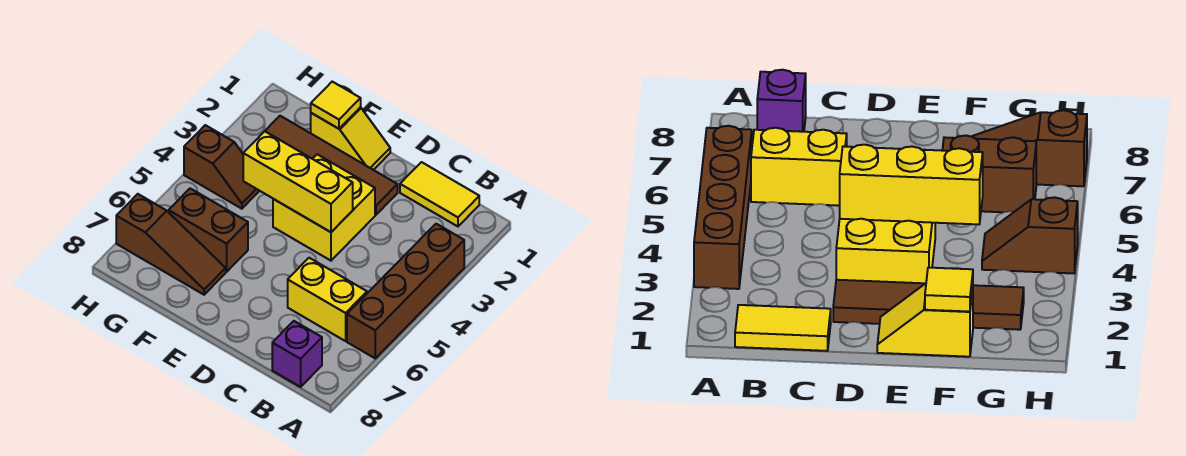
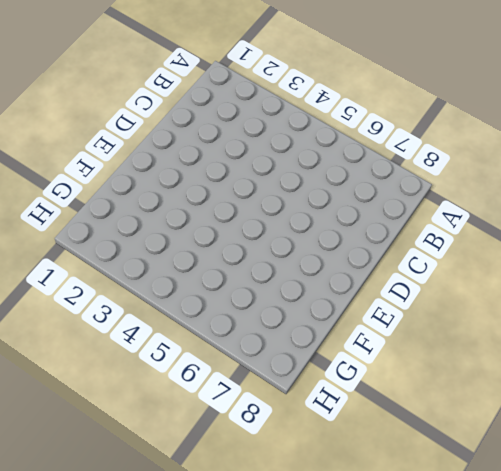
none -> brown 1x4 brick [347,224,464,358]
none -> yellow 1x2 tile [400,162,479,226]
none -> yellow 1x2 brick [288,258,367,341]

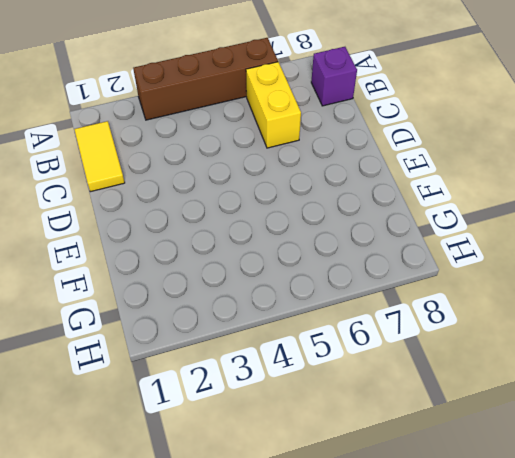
none -> brown 1x4 tile [265,116,398,215]
none -> yellow 2x2 brick [273,154,375,261]
none -> yellow 1x2 slope [311,107,390,170]

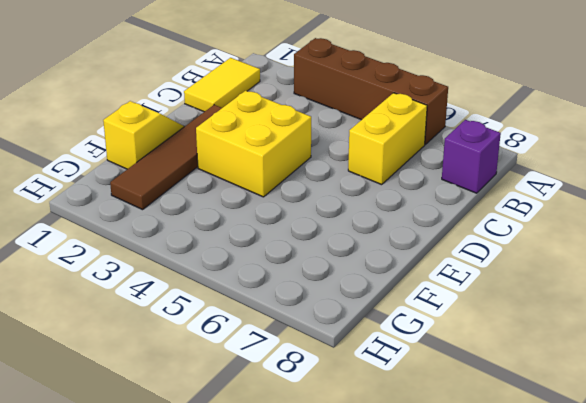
none -> brown 1x2 brick [169,188,248,272]
none -> brown 1x3 slope [116,194,226,295]
none -> brown 1x2 slope [184,125,259,209]

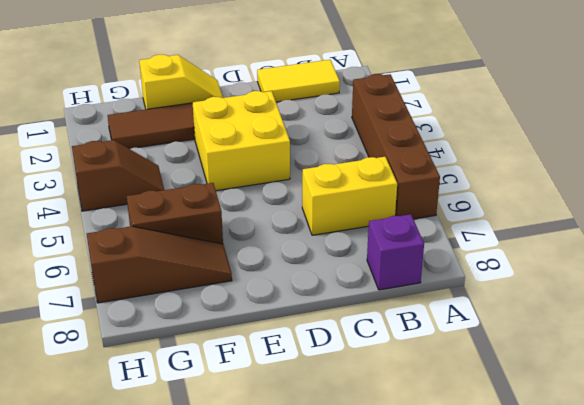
none -> yellow 1x3 brick [243,131,353,232]
none -> yellow 1x1 tile [311,82,361,129]

